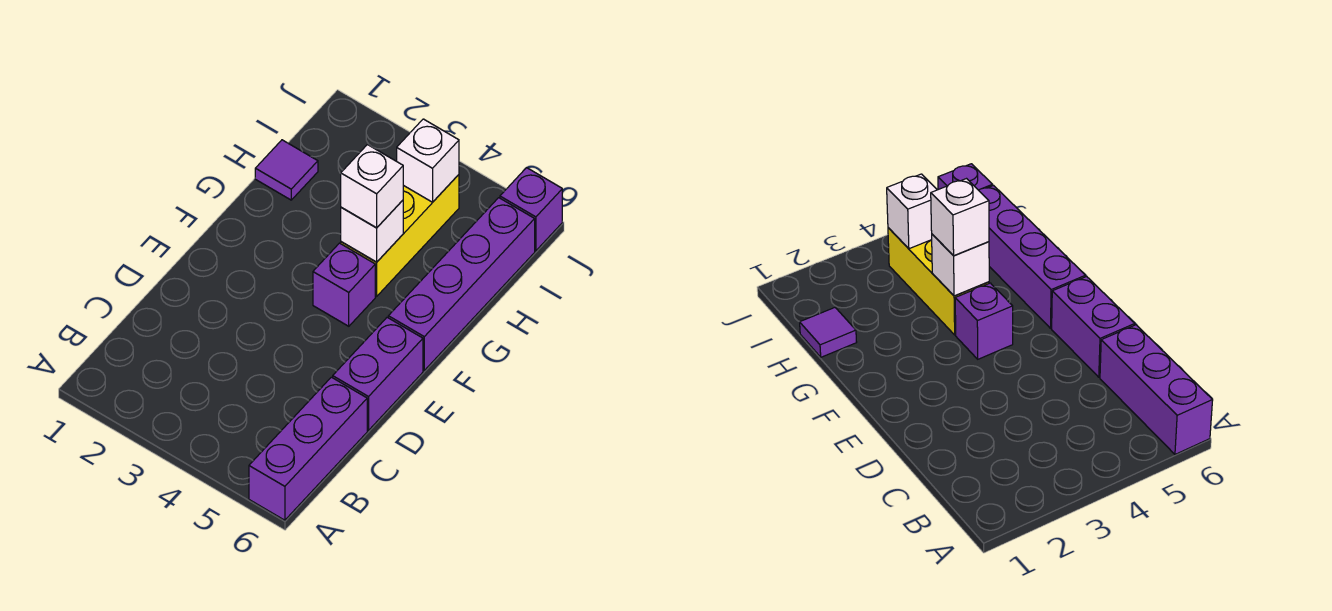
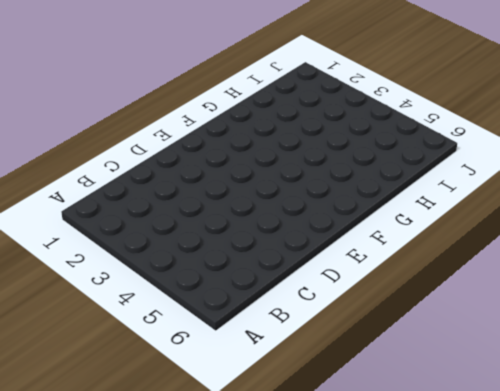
none -> purple 1x3 brick [249,377,367,520]
none -> purple 1x2 brick [333,317,423,430]

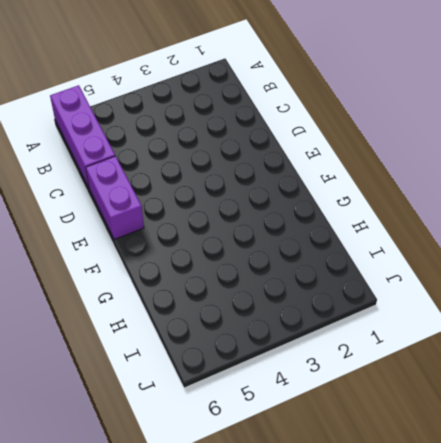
none -> purple 1x1 brick [313,243,375,326]
none -> purple 1x4 brick [388,198,535,370]

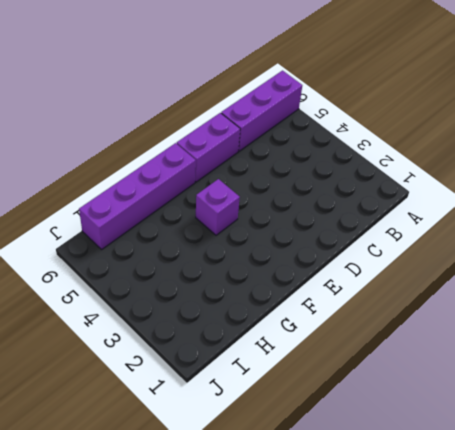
none -> yellow 1x3 brick [341,175,459,296]
none -> purple 1x1 tile [255,140,318,200]

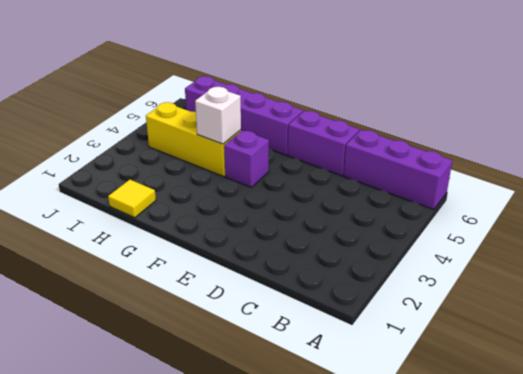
yellow 1x1 tile [108,180,156,218] -> purple 1x1 tile [255,140,318,200]
none -> purple 1x1 brick [500,168,562,251]
none -> white 1x1 brick [397,119,459,202]

